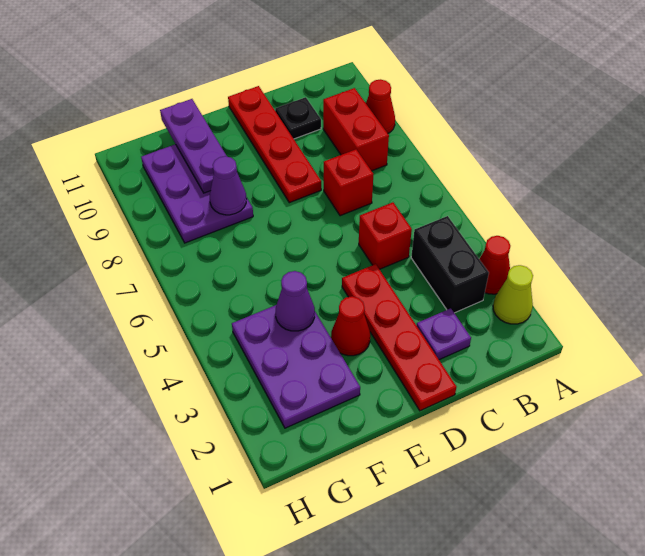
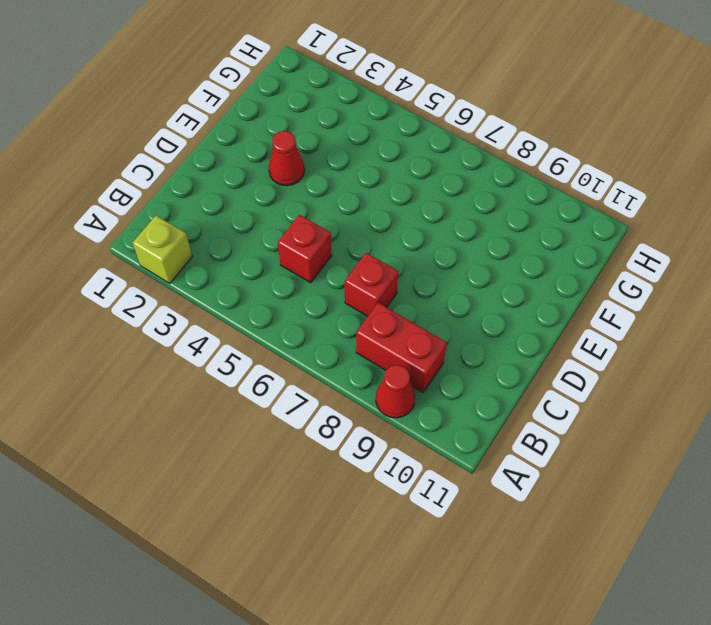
lime 1x1 brick [132,216,192,283] -> lime 1x1 cone [493,265,533,324]
none -> red 1x1 cone [479,236,510,294]
none -> black 1x2 brick [411,216,489,313]
none -> purple 1x1 plate [417,308,471,360]

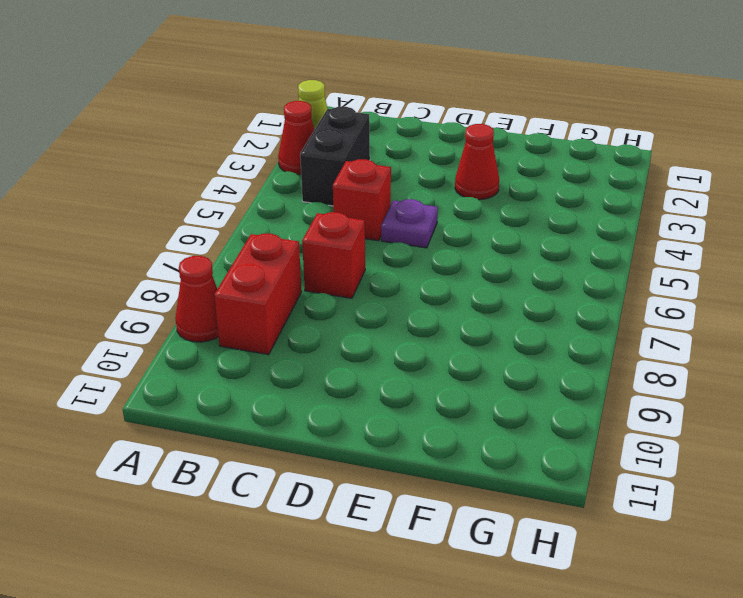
purple 1x1 plate [381,199,438,248] -> purple 1x1 plate moved to [417,308,471,360]
none -> black 1x1 plate [275,97,321,139]
none -> red 1x4 plate [342,264,456,411]
none -> red 1x4 plate [228,86,321,203]

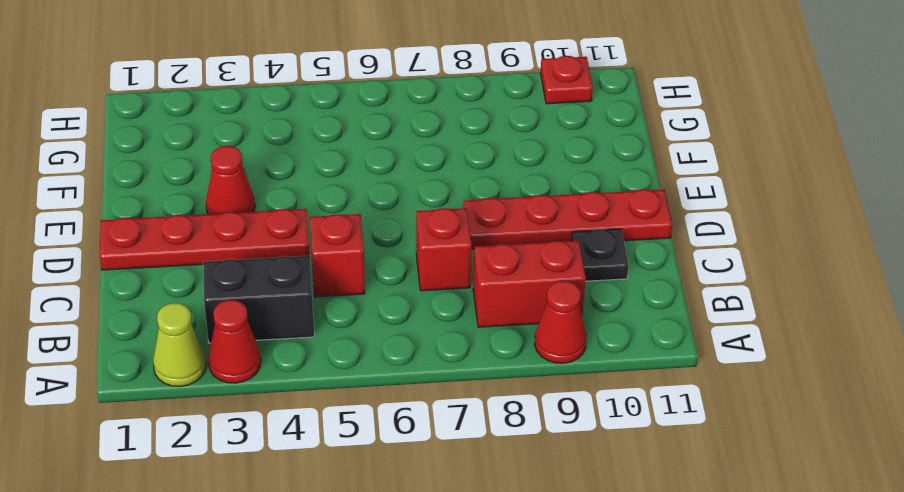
red 1x1 plate [541,56,593,104] -> none
none -> purple 1x1 plate [417,308,471,360]
none -> purple 2x3 plate [232,305,360,428]
none -> purple 2x3 plate [141,144,253,243]

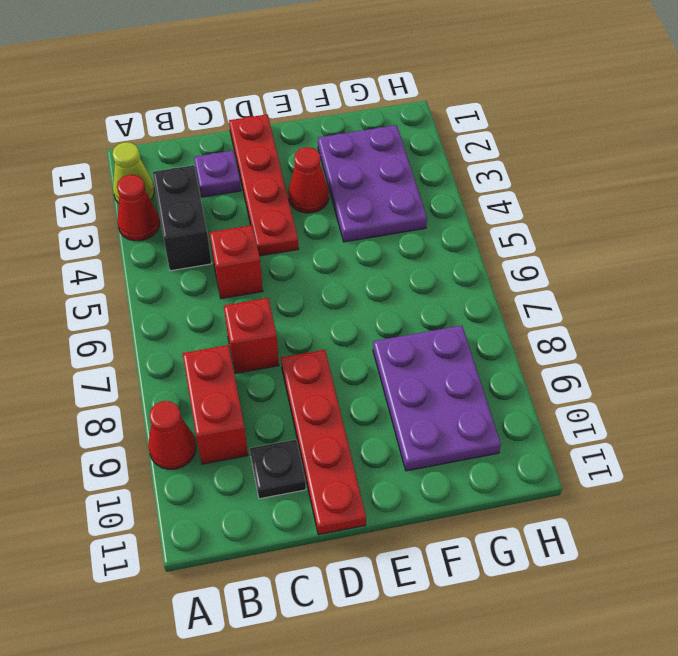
none -> purple 1x1 cone [276,271,315,331]
none -> purple 1x1 cone [210,156,247,215]
none -> purple 1x3 plate [160,99,226,193]

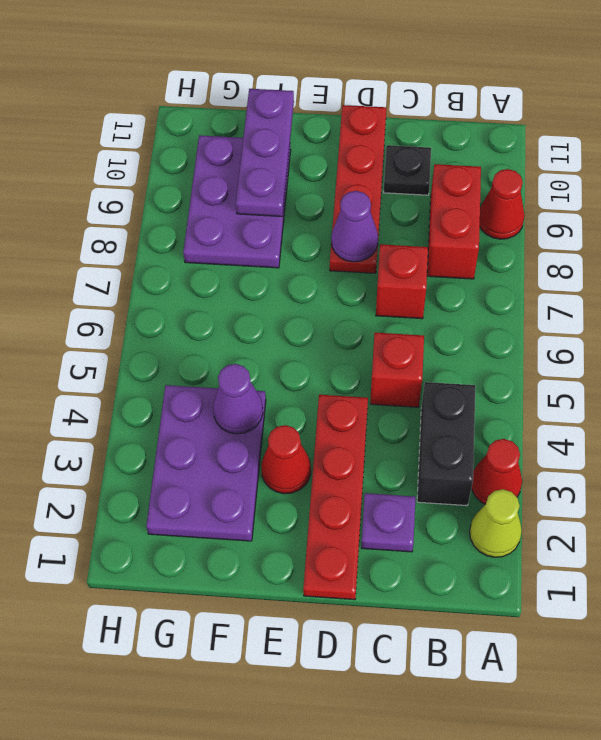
purple 1x1 cone [331,191,378,262] -> purple 1x1 cone moved to [210,156,247,215]

